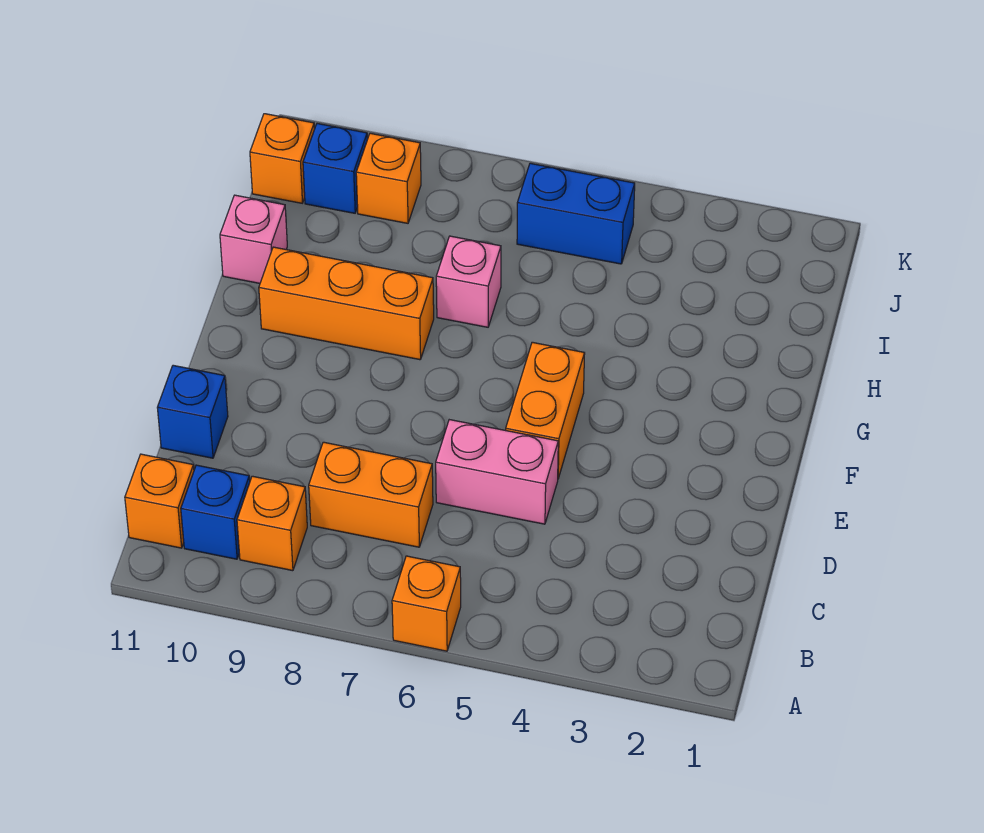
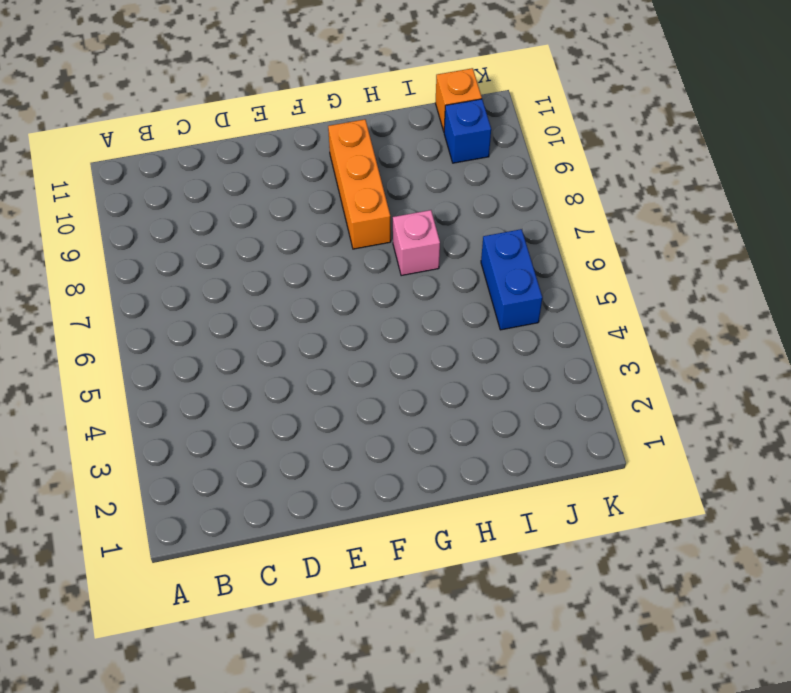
none -> orange 1x1 brick [392,556,461,651]
none -> orange 1x1 brick [237,476,307,571]
none -> blue 1x1 brick [181,465,250,559]

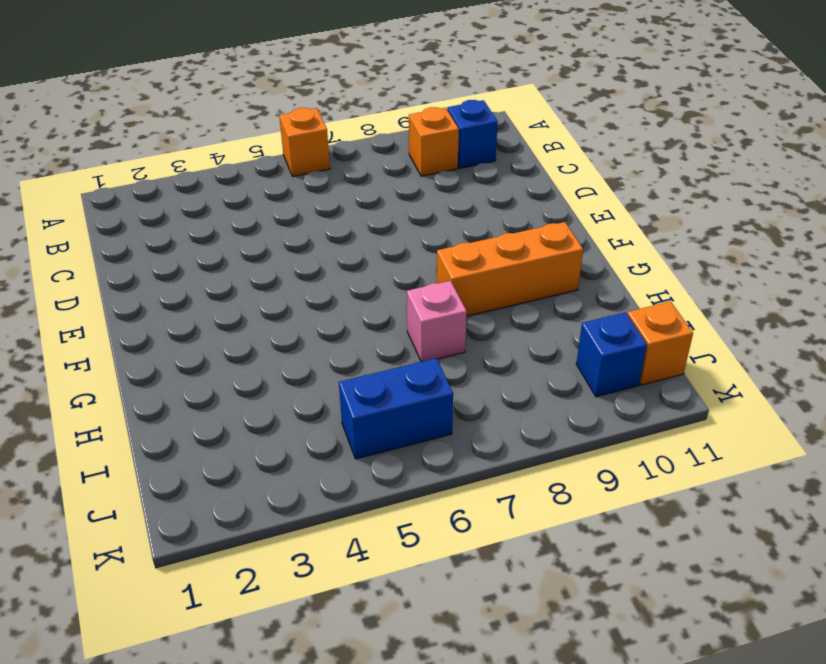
none -> orange 1x1 brick [125,454,194,548]
none -> orange 1x2 brick [309,442,433,547]
none -> pink 1x2 brick [436,420,558,524]

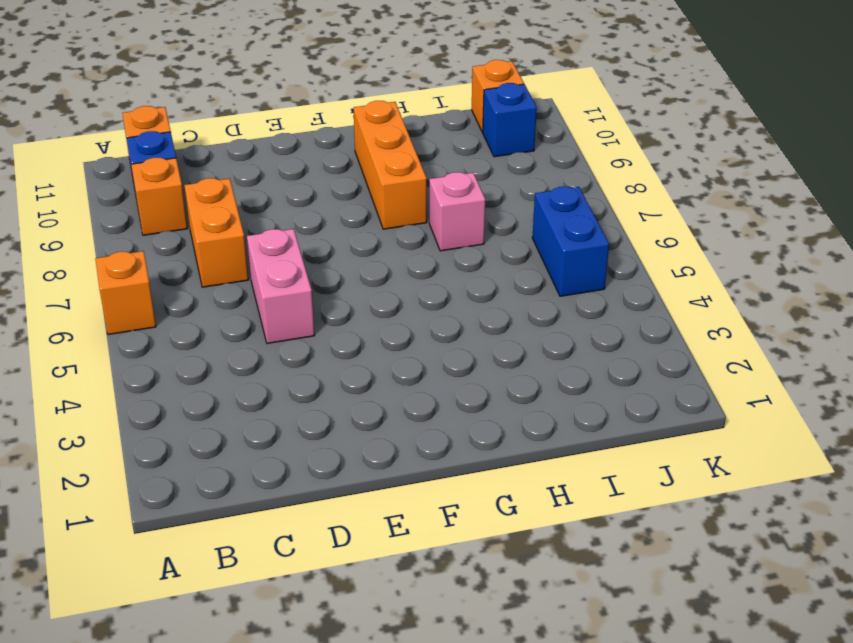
none -> blue 1x1 brick [157,365,228,458]
none -> orange 1x2 brick [506,342,585,478]
none -> pink 1x1 brick [220,195,287,283]

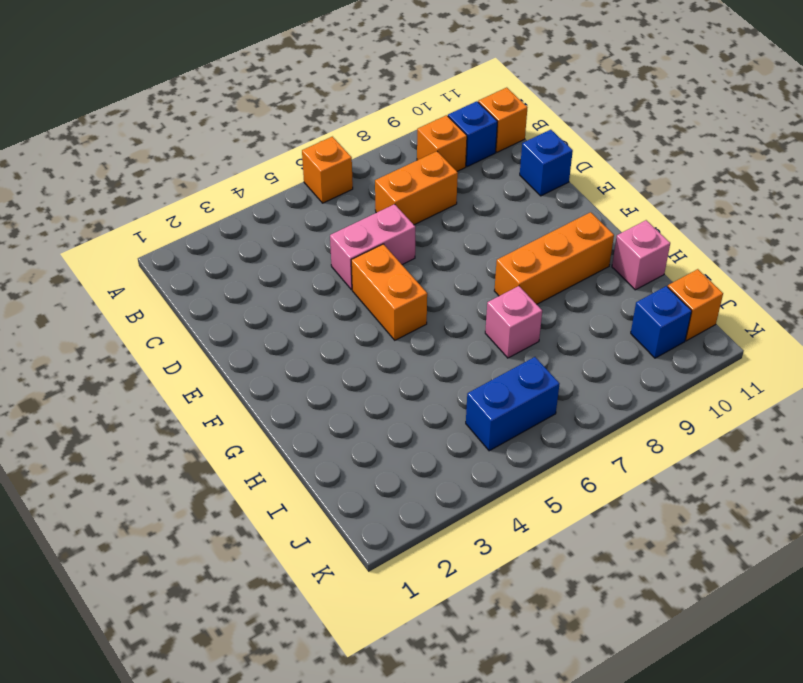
none -> orange 1x1 brick [356,133,421,223]

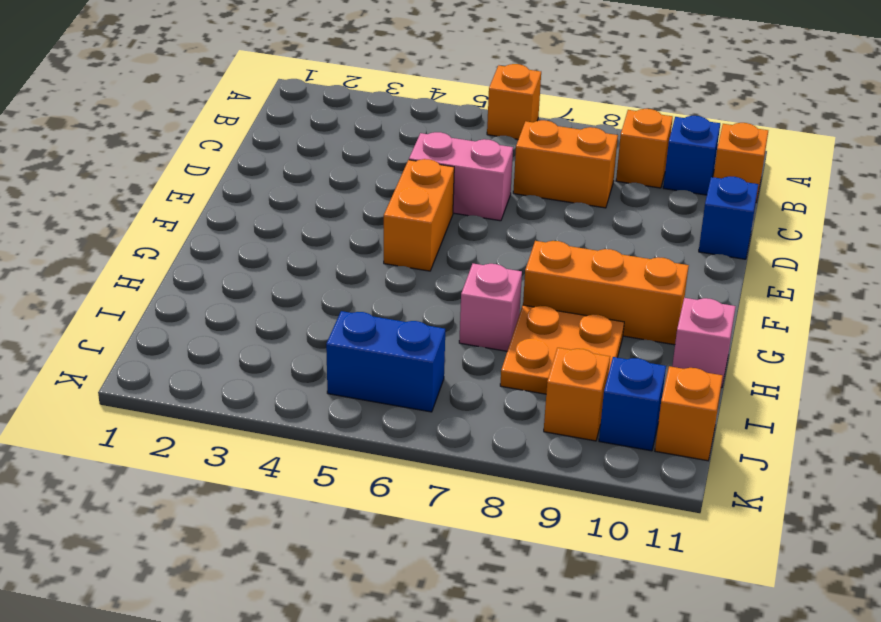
orange 2x2 plate [500,305,624,394] -> none

